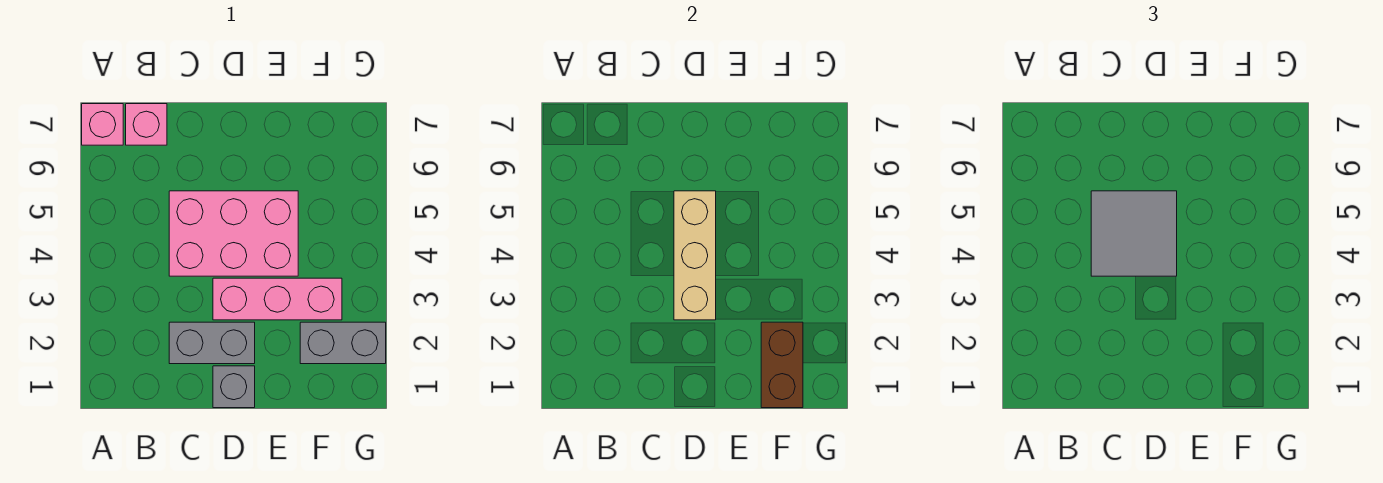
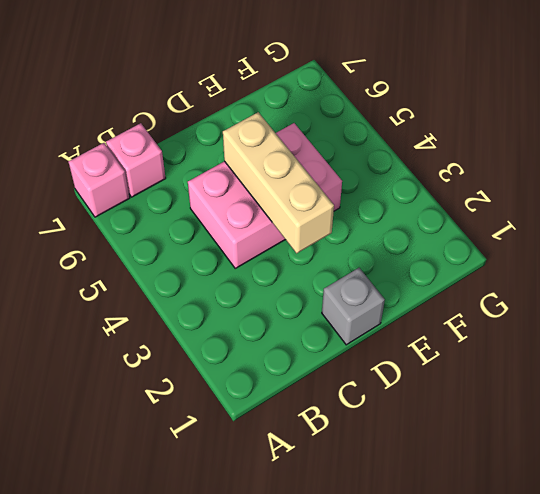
none -> grey 1x2 brick [169,322,255,364]
none -> pink 1x3 brick [213,278,342,320]

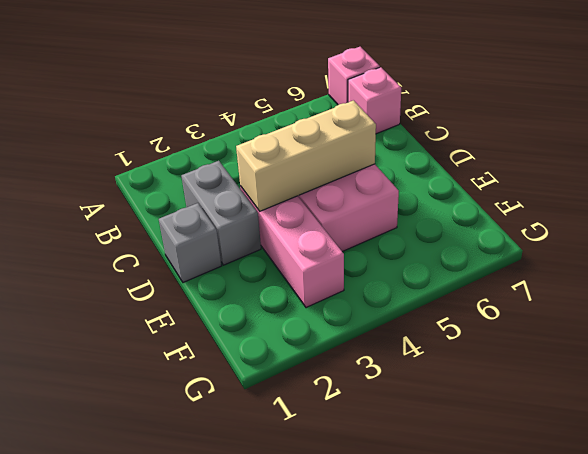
none -> grey 1x2 brick [300,322,386,364]
none -> brown 1x2 brick [761,322,803,408]

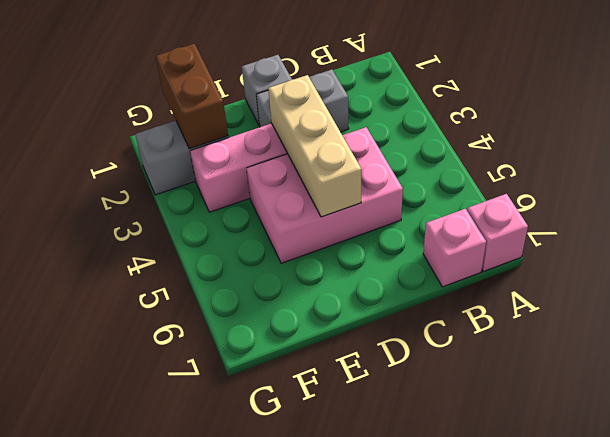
none -> grey 2x2 tile [1091,191,1177,276]

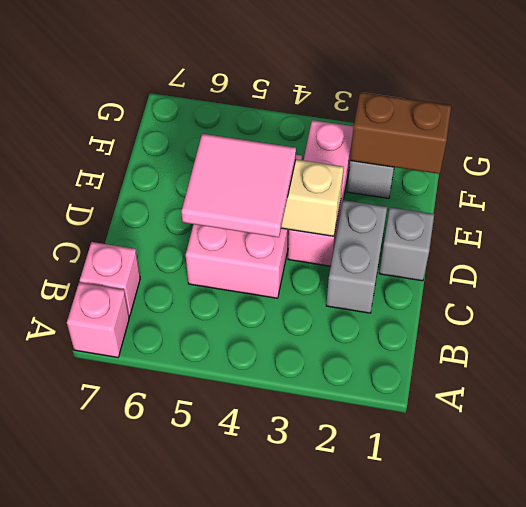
pink 2x2 tile [181,134,296,237] -> grey 2x2 tile [1091,191,1177,276]

